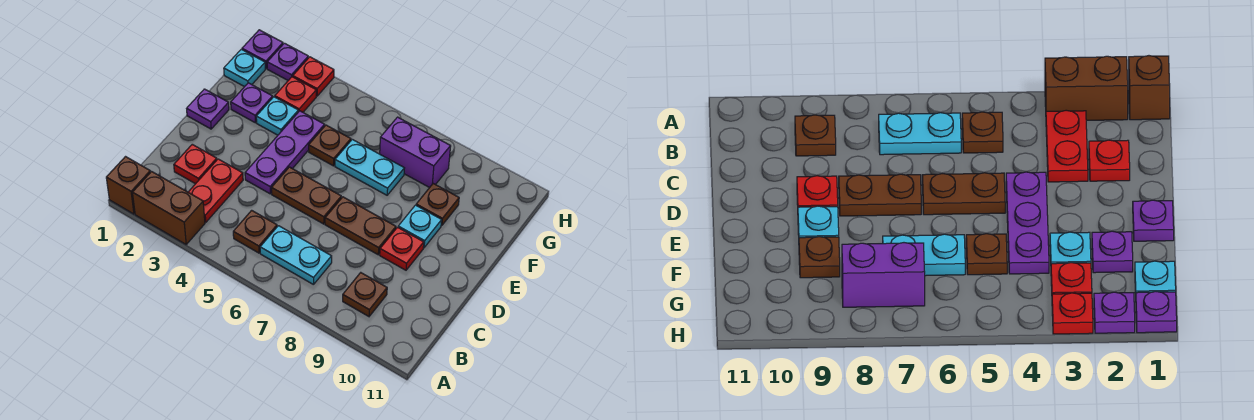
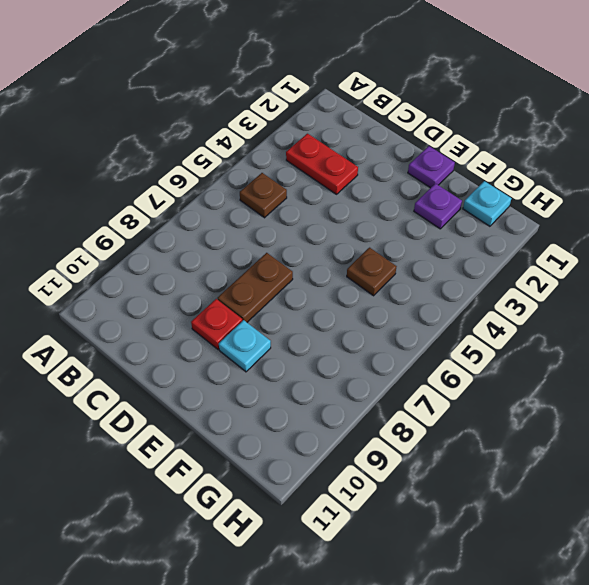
none -> brown 1x1 brick [106,157,150,214]
none -> brown 1x2 brick [132,172,205,244]
none -> cyan 1x2 plate [260,226,332,285]

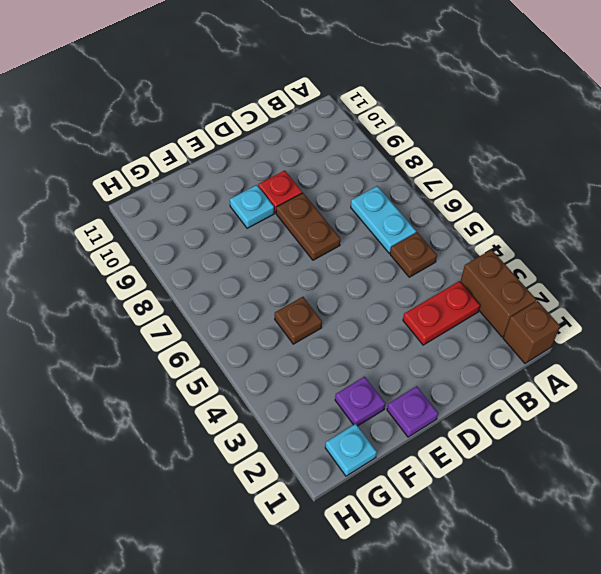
none -> brown 1x1 plate [343,273,387,316]
none -> red 1x1 plate [174,144,217,184]
none -> purple 1x3 plate [245,111,325,194]

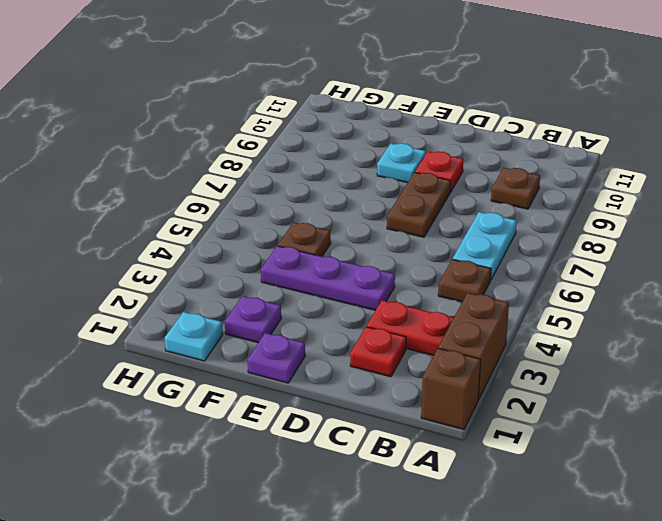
none -> brown 1x2 plate [272,167,341,224]
none -> cyan 1x1 plate [256,97,298,135]
none -> cyan 1x2 plate [335,139,404,195]

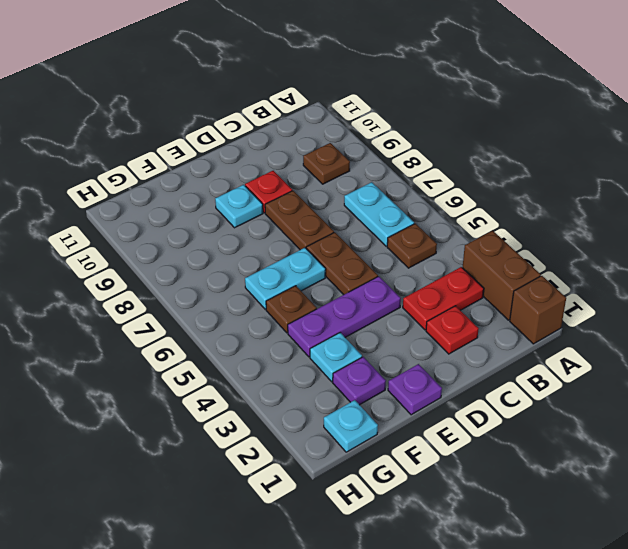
cyan 1x2 plate [245,248,326,309] -> cyan 1x2 plate turned to [335,139,404,195]
none -> brown 1x1 plate [416,184,459,226]
none -> red 1x1 plate [275,77,316,112]
none -> purple 1x2 brick [380,117,451,188]

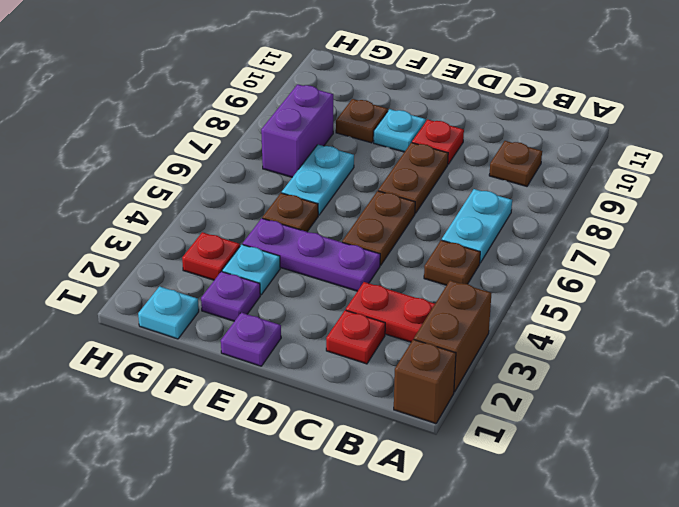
none -> purple 1x1 plate [242,30,283,68]
none -> purple 1x1 plate [267,43,308,80]
none -> red 1x1 plate [293,57,334,96]

